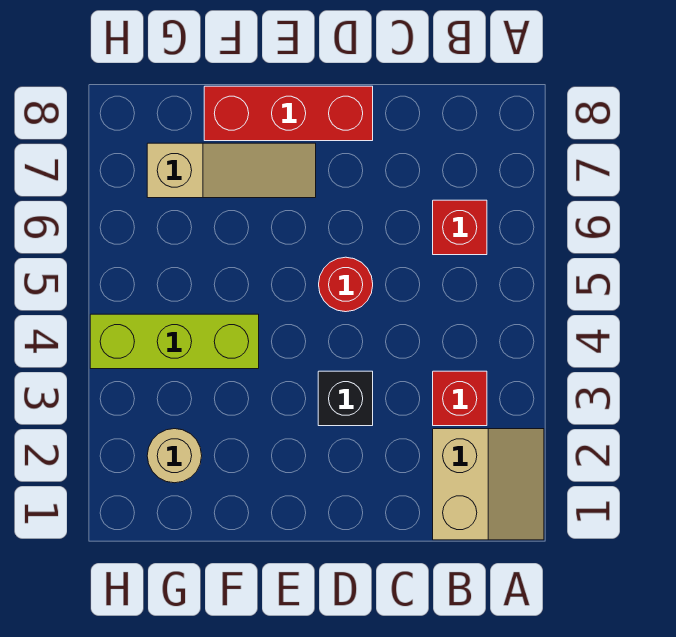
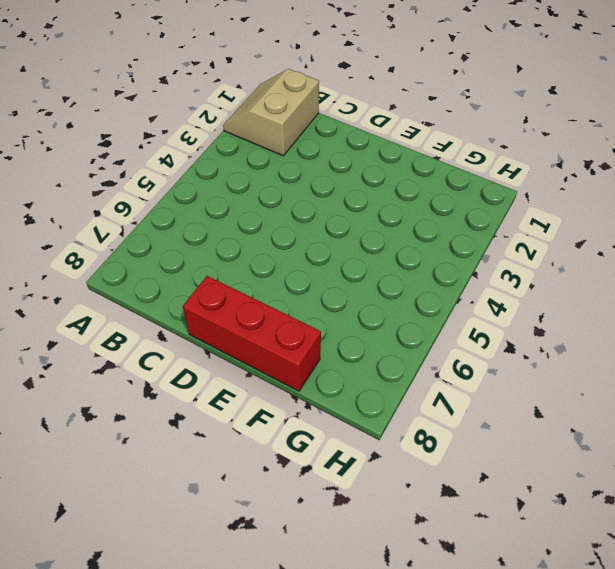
none -> red 1x1 brick [433,371,487,426]
none -> red 1x1 brick [433,200,487,255]

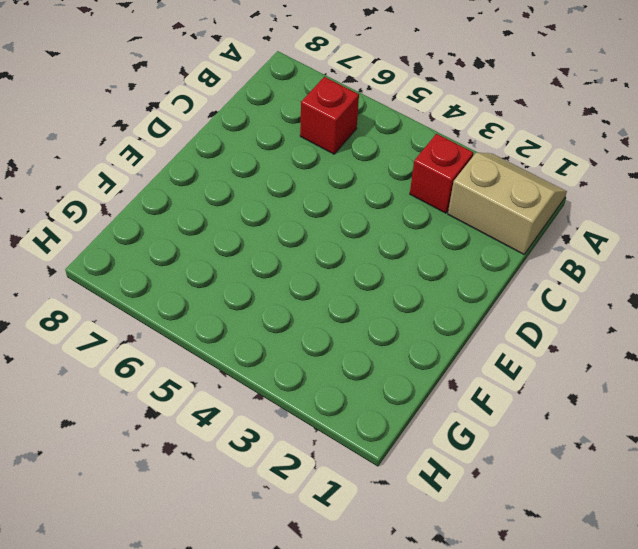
none -> black 1x1 brick [318,371,373,426]
none -> red 1x1 round brick [319,257,373,312]

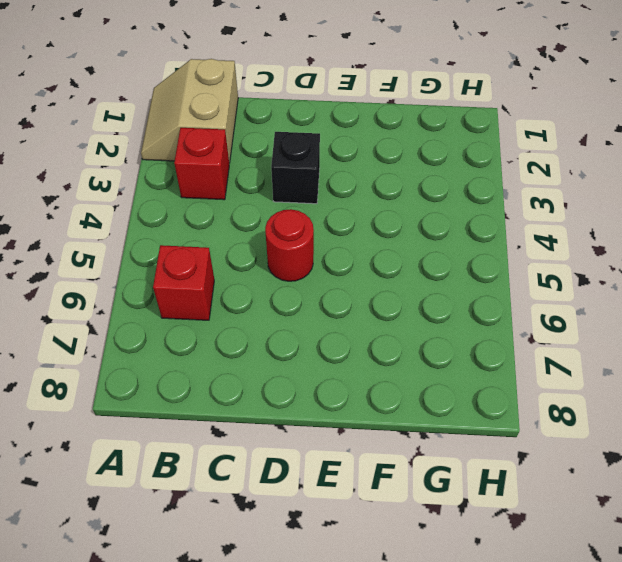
none -> red 1x3 brick [204,86,373,141]
none -> tan 1x3 slope [147,143,316,198]

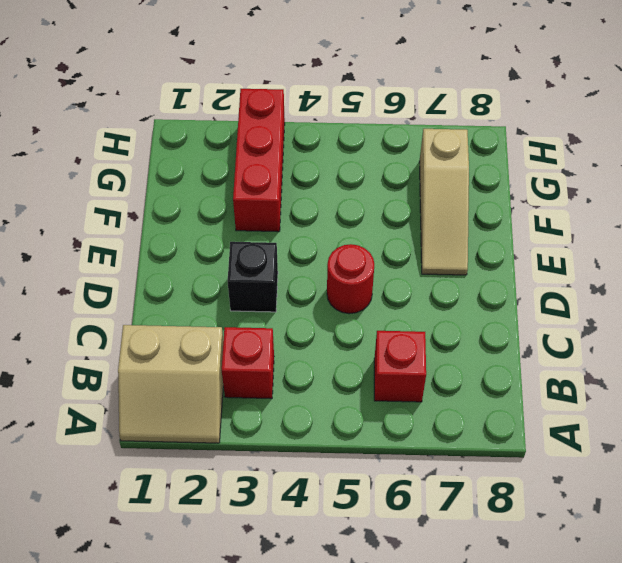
red 1x3 brick [233,89,285,232] -> red 1x3 brick moved to [204,86,373,141]
none -> lime 1x3 brick [90,314,259,369]
none -> tan 1x1 round brick [147,429,202,483]

